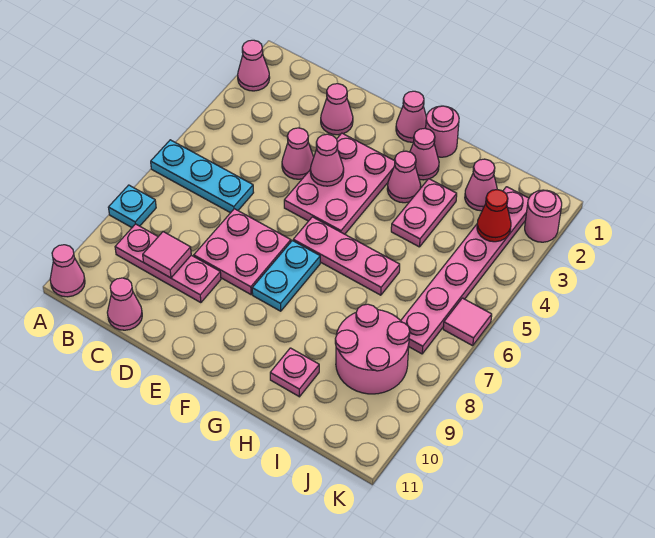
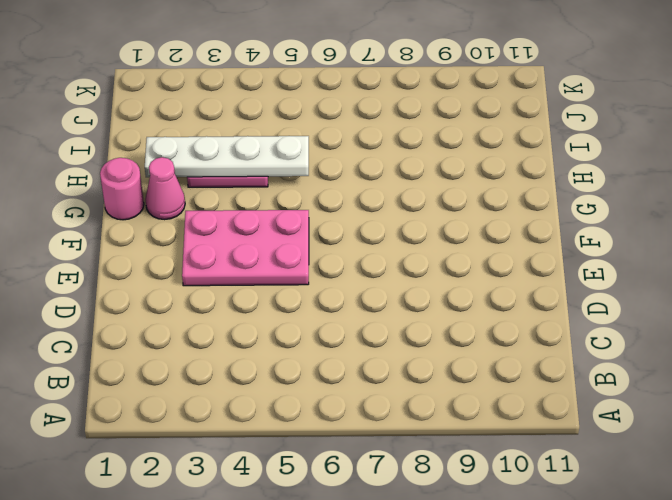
white 1x4 plate [145,136,309,177] -> none
none -> pink 1x1 cone [238,40,270,91]
none -> cyan 1x3 plate [151,140,254,213]
none -> cyan 1x1 plate [108,185,156,228]

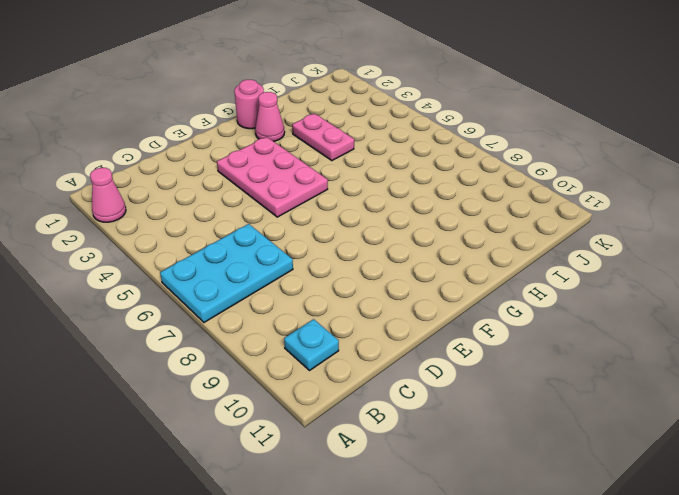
cyan 2x3 plate [160,224,293,322] -> cyan 1x3 plate [151,140,254,213]
cyan 1x1 plate [284,319,339,370] -> cyan 1x1 plate moved to [108,185,156,228]
none -> pink 1x1 cone [50,245,85,297]
none -> pink 1x3 plate [115,224,221,303]
none -> pink 1x1 cone [107,278,142,330]

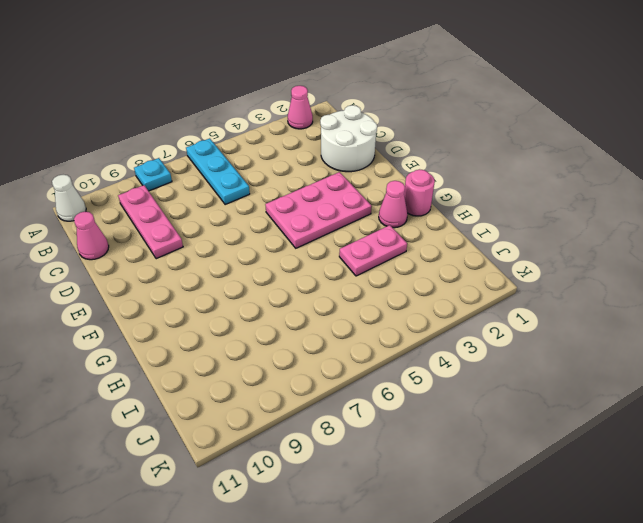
white 1x1 cone [52,175,86,221] -> pink 1x1 cone [50,245,85,297]
white 2x2 round brick [320,105,377,172] -> pink 1x1 cone [321,83,353,135]
none -> pink 1x1 cone [282,128,314,179]
none -> pink 2x2 plate [194,209,291,294]
none -> pink 1x1 cone [396,91,426,142]

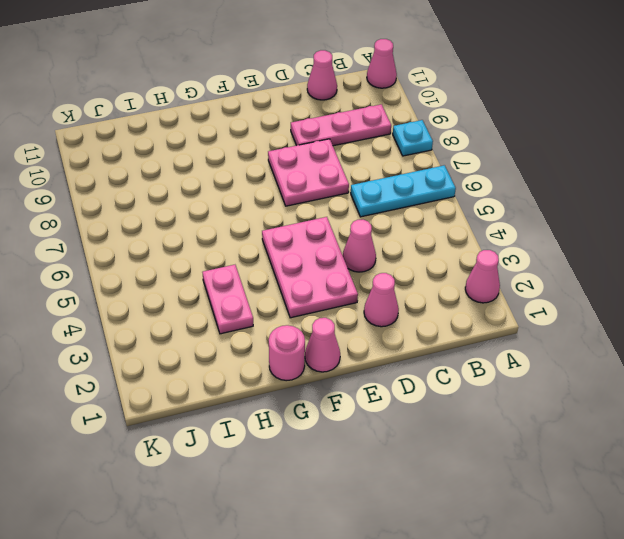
none -> pink 1x3 plate [293,217,400,295]
none -> cyan 1x2 plate [252,241,320,311]
none -> pink 1x1 cone [410,128,439,180]

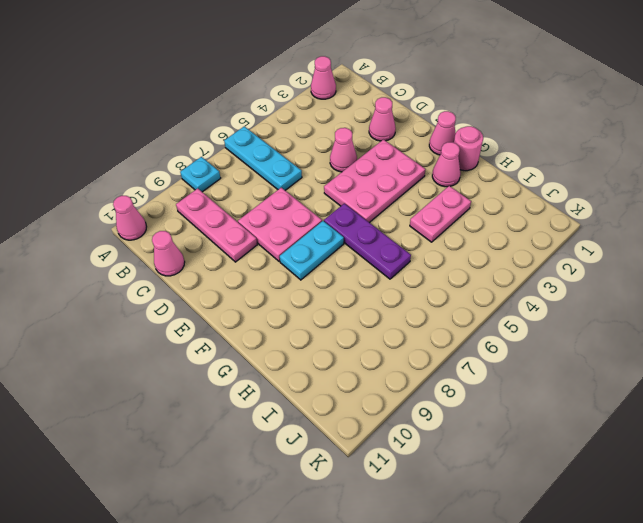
purple 1x3 plate [324,203,411,279] -> pink 1x3 plate [293,217,400,295]
none -> pink 1x1 cone [387,151,421,203]
none -> pink 1x1 plate [270,348,319,397]
none -> pink 1x1 cone [465,159,497,211]

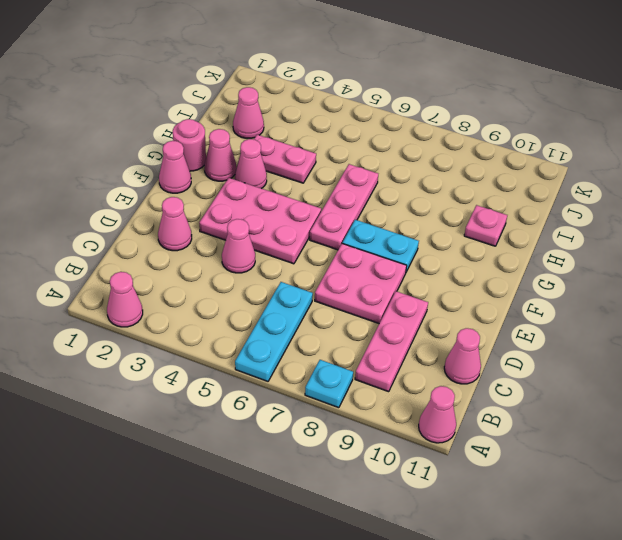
none -> pink 2x2 round brick [335,304,410,394]
none -> pink 1x6 plate [401,187,529,354]
none -> pink 1x1 round brick [525,190,562,242]

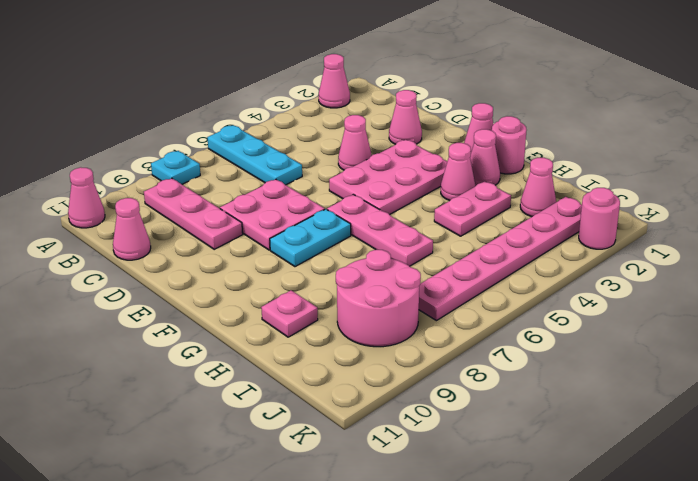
none -> pink 1x1 tile [443,298,492,346]
none -> pink 1x1 tile [143,232,191,278]
none -> pink 1x1 cone [310,134,344,186]

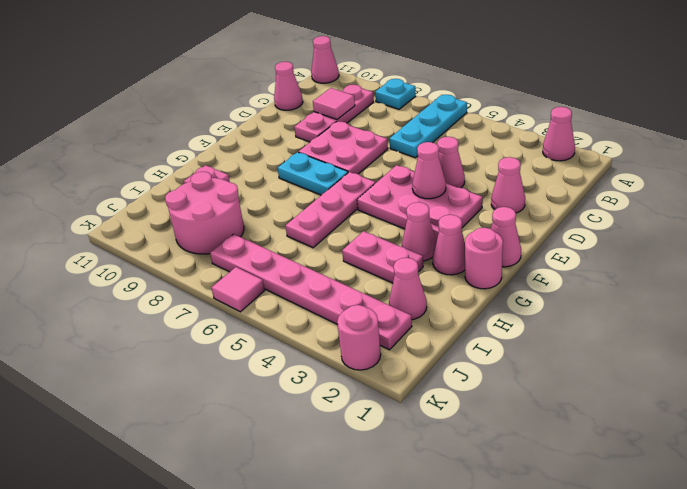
none -> red 1x1 cone [477,190,511,242]

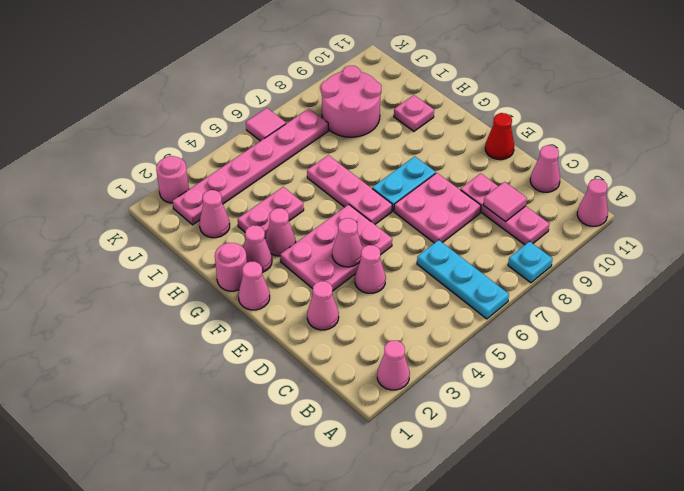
red 1x1 cone [485,113,514,160] -> red 1x1 cone moved to [477,190,511,242]

